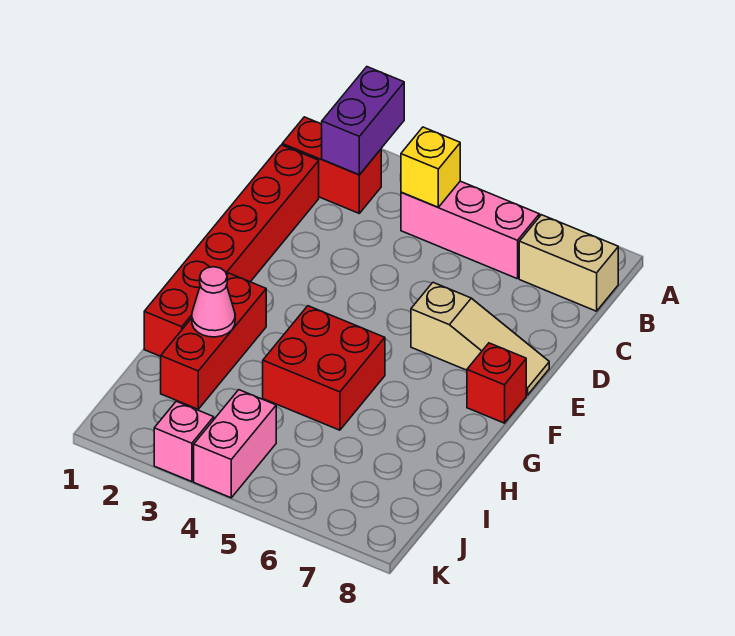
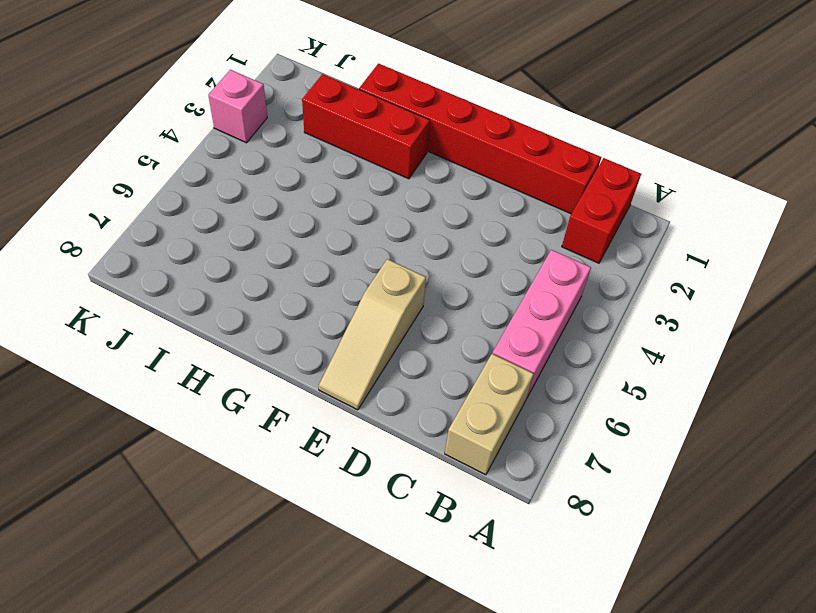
none -> red 1x1 brick [467,343,526,423]
none -> red 2x2 brick [263,306,385,430]
none -> pink 1x2 brick [194,390,276,498]

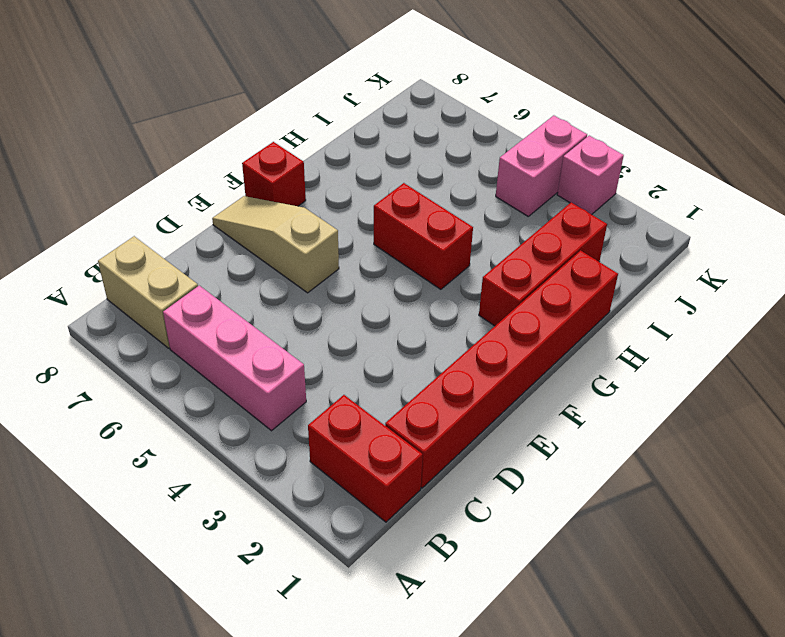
red 1x2 brick [374,183,473,289] -> red 2x2 brick [263,306,385,430]
none -> purple 1x2 brick [322,67,404,175]
none -> yellow 1x1 brick [401,127,460,207]
none -> pink 1x1 cone [192,267,235,337]

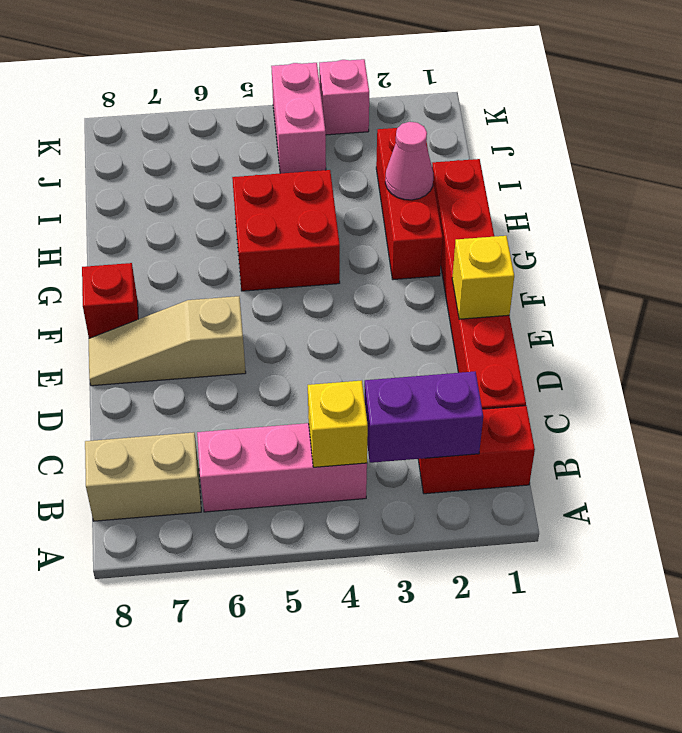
purple 1x2 brick [364,372,483,463] -> purple 1x2 brick turned to [322,67,404,175]
yellow 1x1 brick [452,236,514,319] -> none

